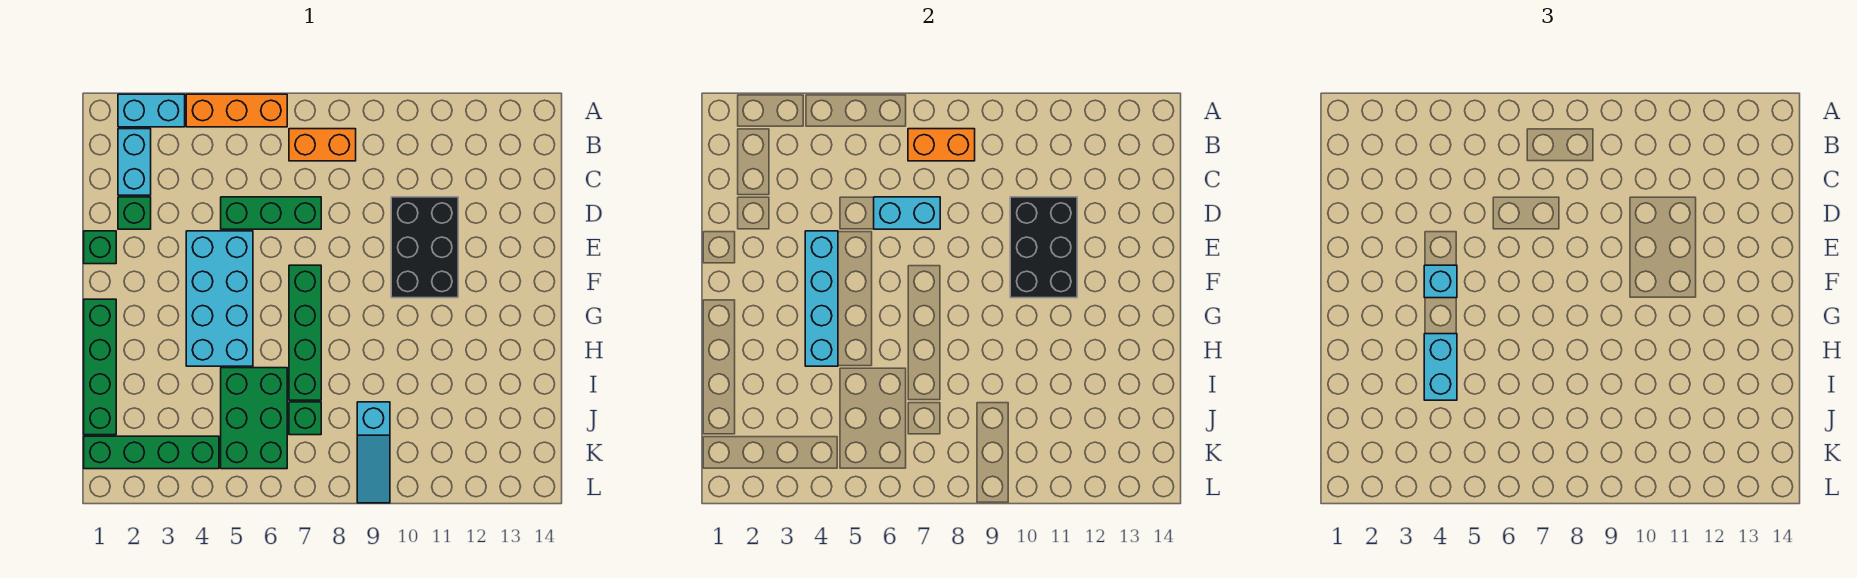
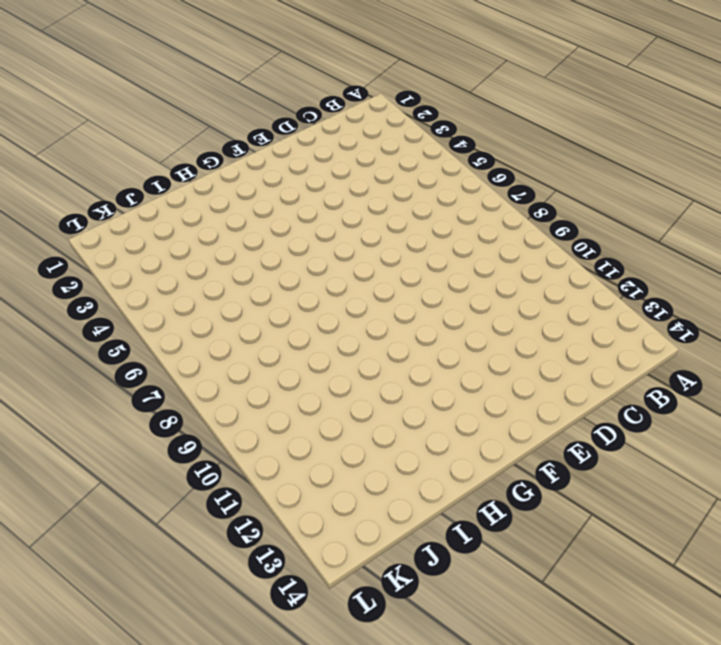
none -> cyan 1x2 brick [118,94,185,127]
none -> orange 1x3 brick [186,94,287,127]
none -> cyan 1x2 brick [118,129,151,195]

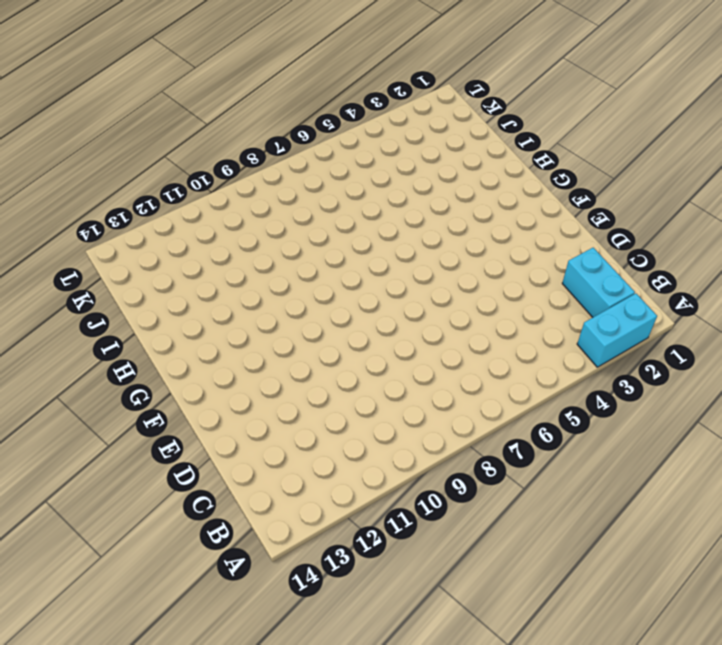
none -> orange 1x3 brick [186,94,287,127]
none -> orange 1x2 brick [289,129,356,161]
none -> green 1x1 brick [118,197,151,229]

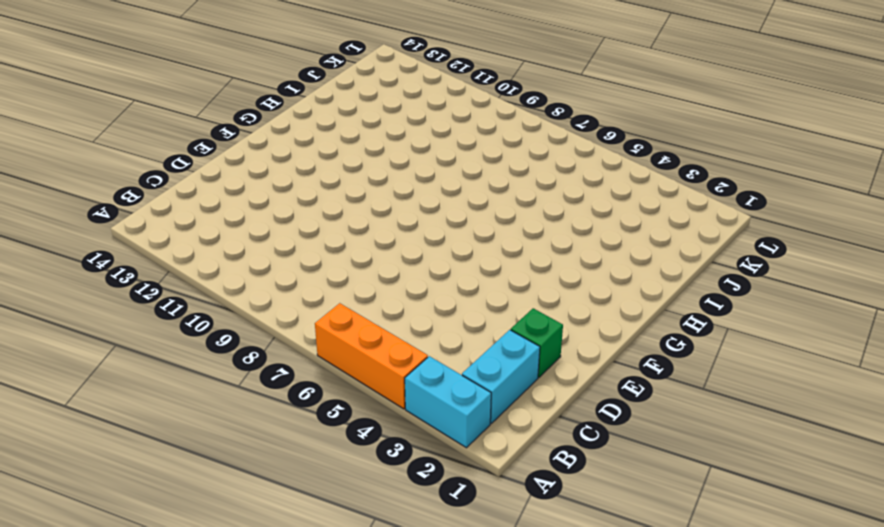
none -> orange 1x2 brick [289,129,356,161]
none -> green 1x3 brick [221,197,321,229]
none -> black 2x3 brick [391,197,458,298]

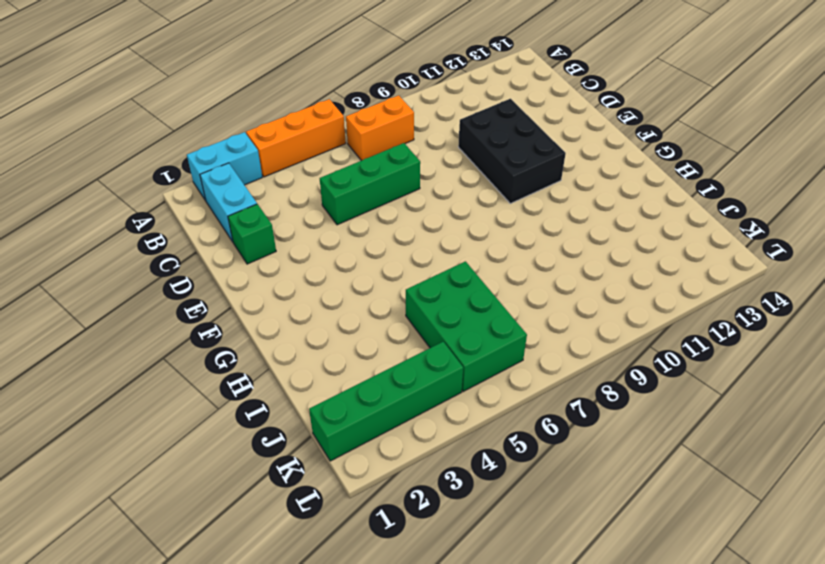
none -> green 1x1 brick [84,231,116,264]
none -> cyan 2x4 brick [186,231,253,366]
none -> green 1x4 brick [289,265,321,400]

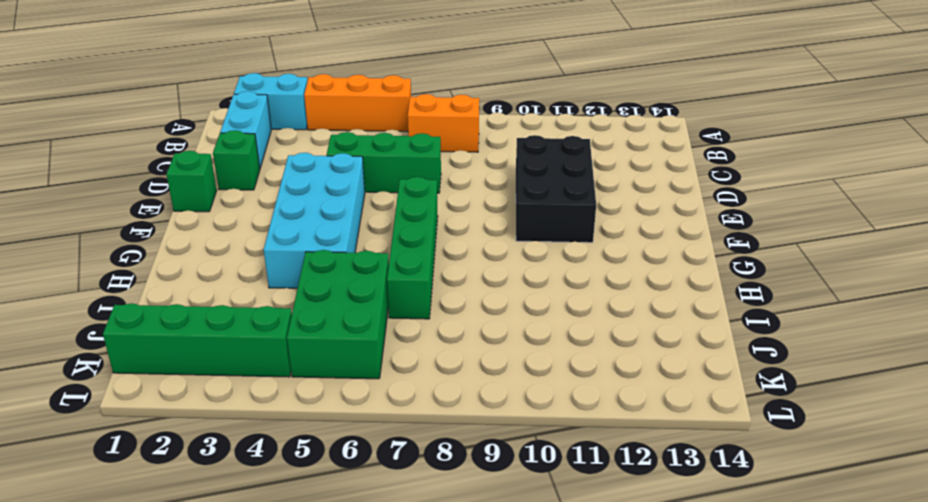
none -> green 1x4 brick [84,299,116,435]
none -> green 1x1 brick [289,402,321,435]
none -> cyan 1x3 slope [357,402,390,503]

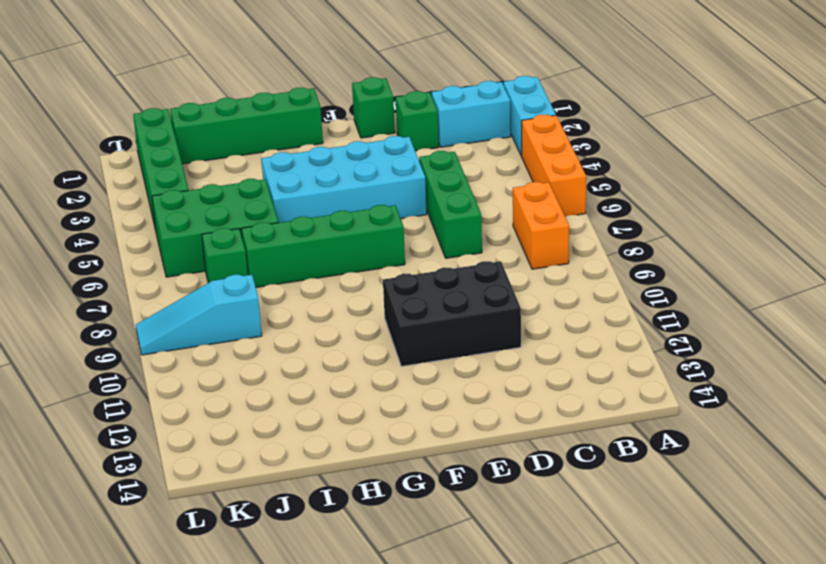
none -> orange 1x2 brick [908,129,975,161]
none -> cyan 1x2 brick [874,197,940,229]
none -> black 2x3 brick [1010,197,1077,298]

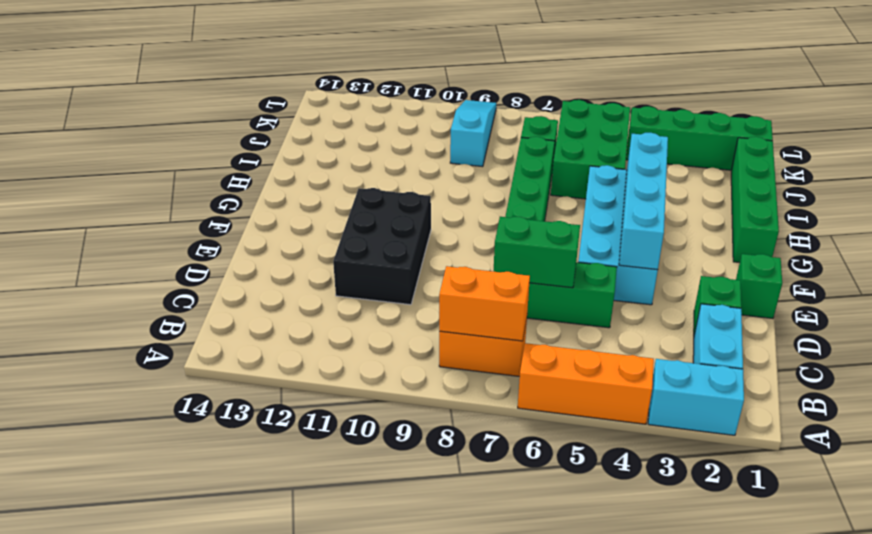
green 1x2 brick [494,217,580,288] -> cyan 1x2 brick [874,197,940,229]
none -> black 2x3 brick [1010,197,1077,298]
none -> cyan 1x1 brick [1424,265,1457,298]
none -> cyan 1x2 brick [1424,334,1457,400]

